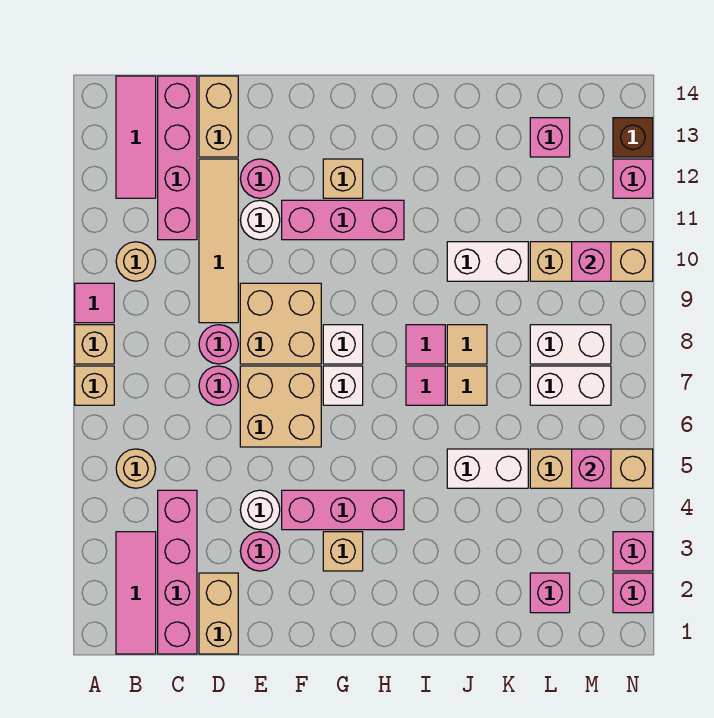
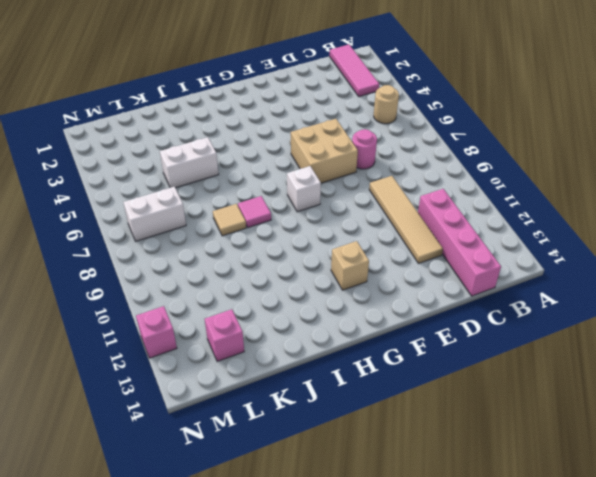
none -> tan 1x1 brick [75,366,114,405]
none -> tan 1x1 brick [75,325,114,364]
none -> pink 1x1 tile [75,283,114,323]
none -> tan 1x1 round brick [116,242,156,281]

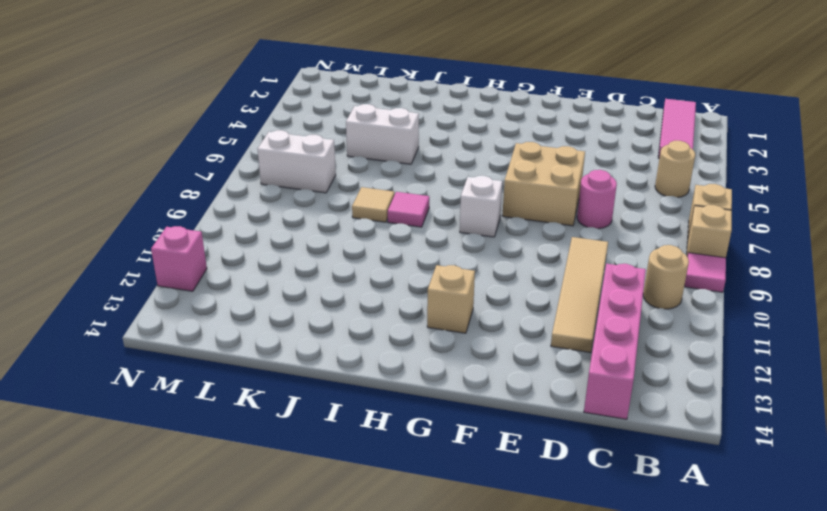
none -> pink 1x3 tile [116,76,156,198]
none -> pink 1x4 brick [158,490,197,654]
none -> tan 1x2 brick [199,573,238,654]
none -> pink 1x1 round brick [199,325,238,364]

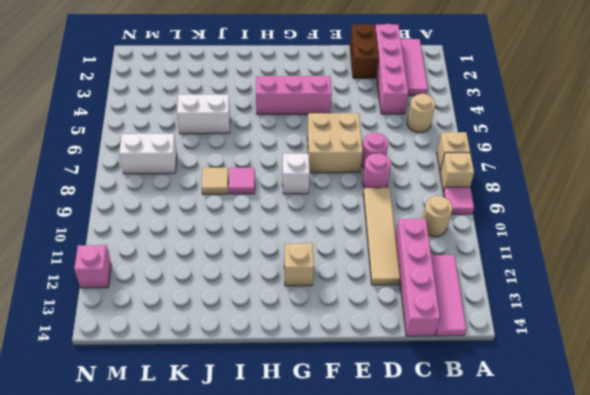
brown 1x2 brick [350,24,379,78] -> tan 1x2 brick [199,573,238,654]
none -> tan 1x2 brick [199,76,238,157]
none -> pink 1x1 round brick [240,532,280,571]
none -> white 1x1 round brick [240,490,280,530]
none -> tan 2x2 brick [240,283,321,364]

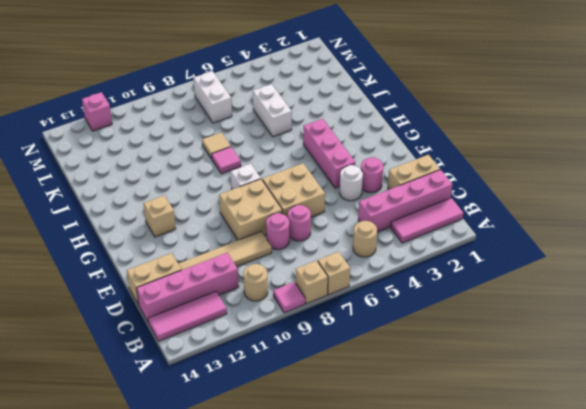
none -> white 1x1 round brick [240,200,280,240]
none -> pink 1x1 round brick [240,159,280,198]
none -> pink 1x3 brick [282,200,404,240]
none -> tan 1x1 brick [323,532,363,571]

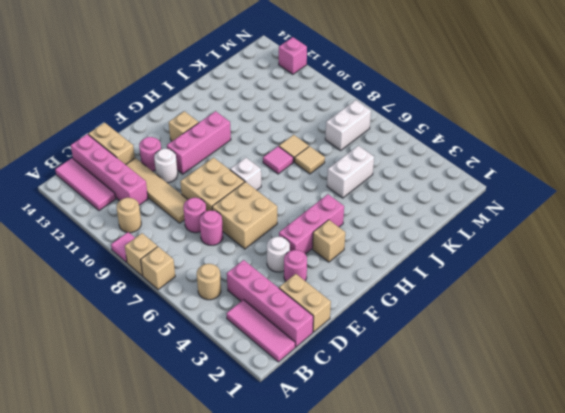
none -> white 1x1 brick [323,366,363,405]
none -> pink 1x1 tile [406,366,445,405]
none -> white 1x2 brick [447,242,528,281]
none -> pink 1x1 brick [530,573,570,613]

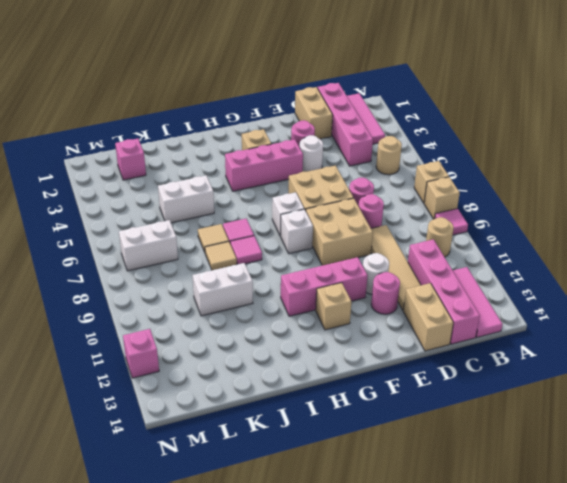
none -> tan 1x3 brick [530,449,653,488]
none -> white 1x2 brick [530,325,611,364]
none -> tan 1x3 brick [530,242,653,281]
none -> pink 1x1 brick [530,118,570,157]

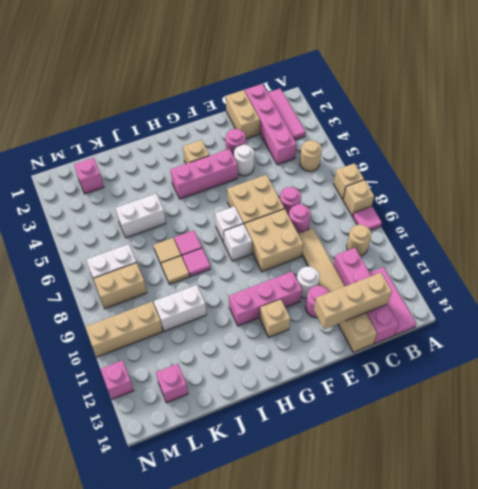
tan 1x3 brick [314,273,392,329] -> tan 1x3 brick moved to [530,449,653,488]
tan 1x2 brick [93,263,147,309] -> white 1x2 brick [530,325,611,364]
none -> pink 1x1 brick [613,573,653,613]
none -> pink 1x1 brick [613,532,653,571]
none -> brown 1x1 brick [613,118,653,157]
none -> pink 1x1 brick [572,449,611,488]

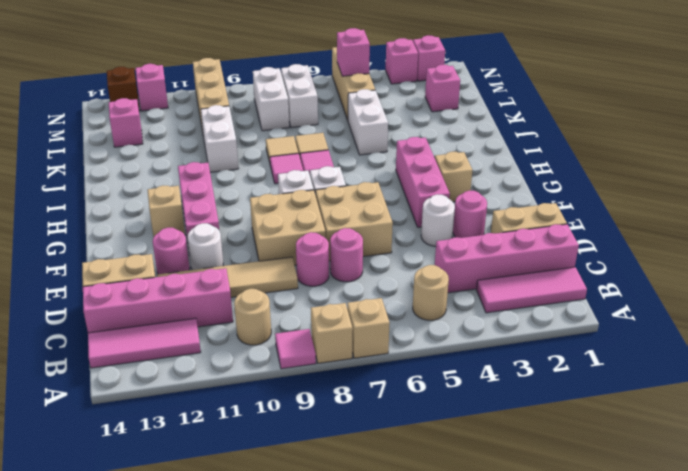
none -> pink 1x1 brick [572,242,611,281]

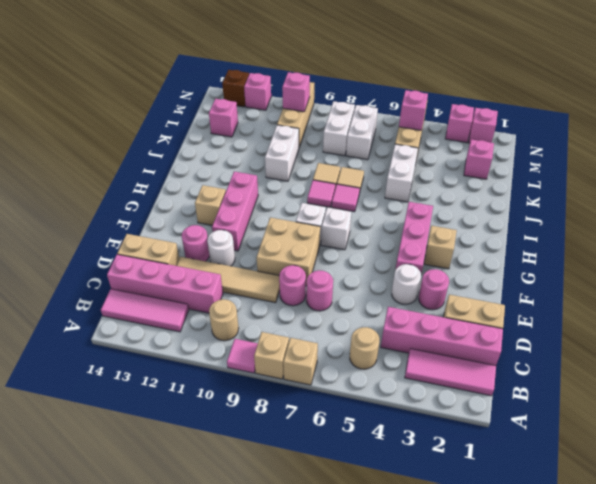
none -> tan 2x2 brick [240,366,321,447]

